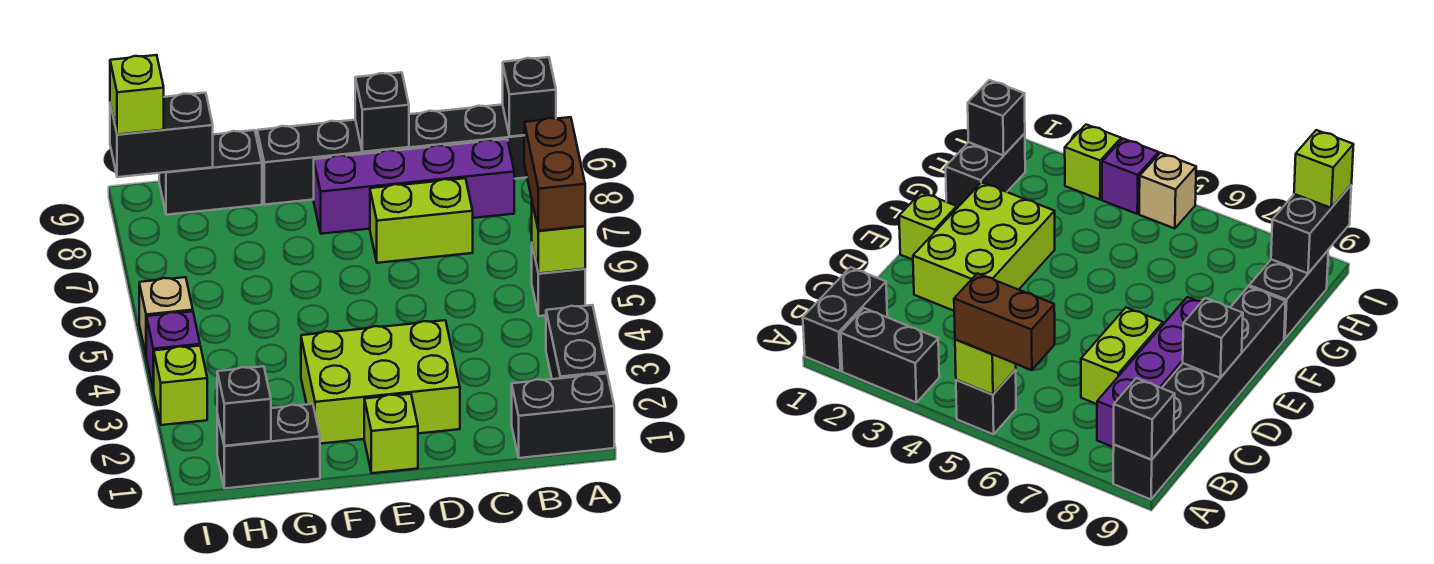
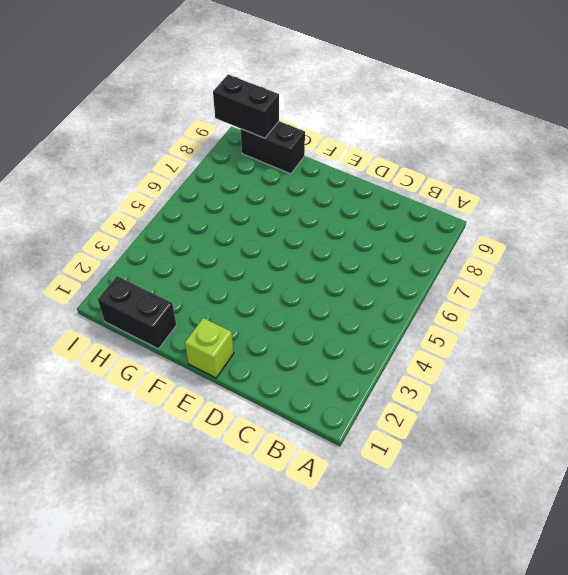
none -> black 1x2 brick [512,374,614,458]
none -> black 1x2 brick [546,305,607,379]
none -> black 1x1 brick [532,246,585,316]

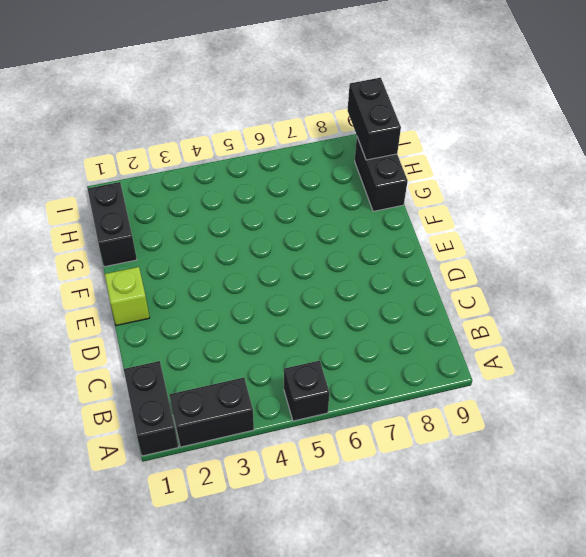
none -> black 1x6 brick [257,105,527,205]
none -> purple 1x4 brick [314,139,514,234]
none -> lime 1x2 brick [370,178,473,263]

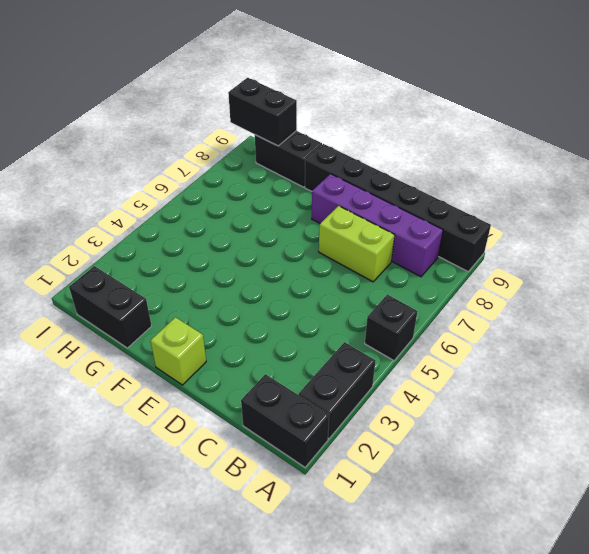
none -> lime 2x3 brick [301,320,460,444]
none -> lime 1x1 brick [154,346,207,425]
none -> purple 1x1 brick [146,311,200,391]

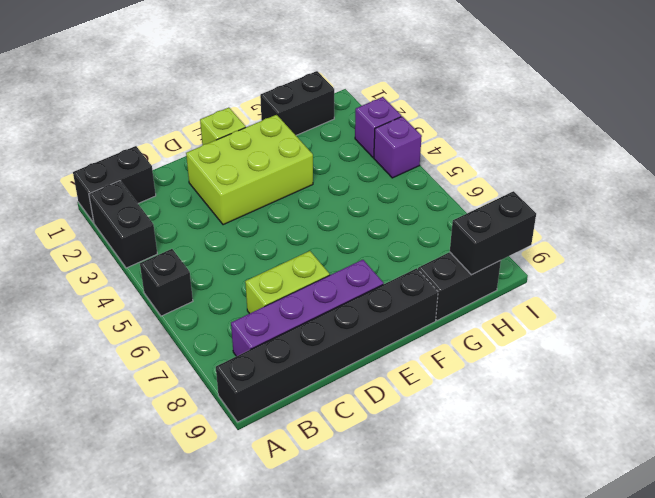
purple 1x1 brick [355,97,401,157] -> lime 1x1 brick [154,346,207,425]
none -> tan 1x1 brick [139,277,193,354]
none -> lime 1x1 brick [532,203,585,274]
none -> black 1x1 brick [503,57,556,137]

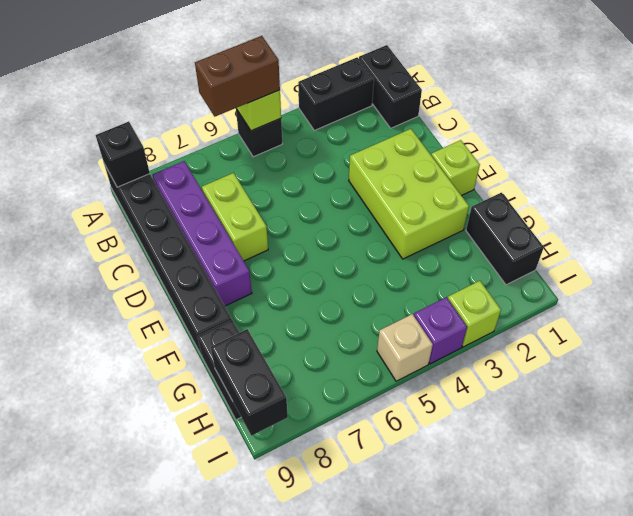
none -> black 1x1 brick [355,72,409,152]
none -> black 1x1 brick [217,366,271,446]
none -> lime 1x1 brick [110,55,164,135]

